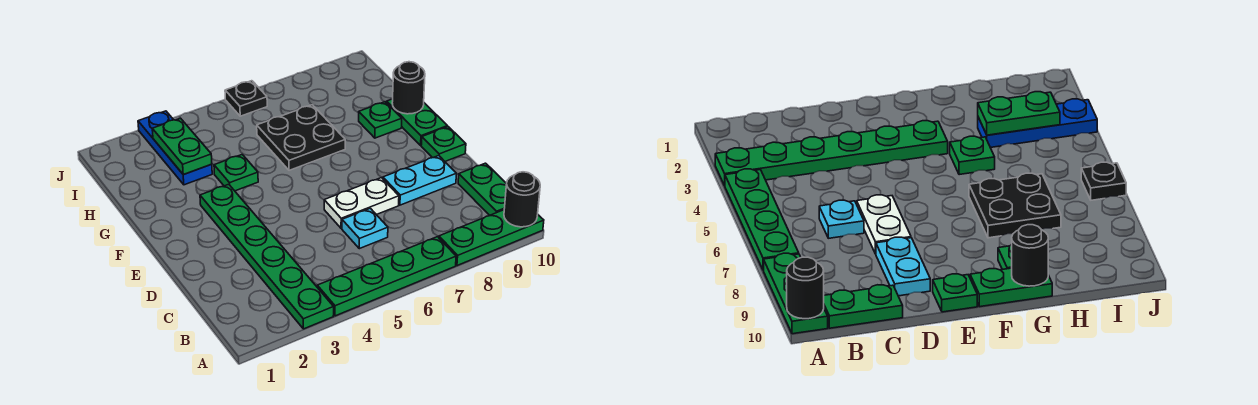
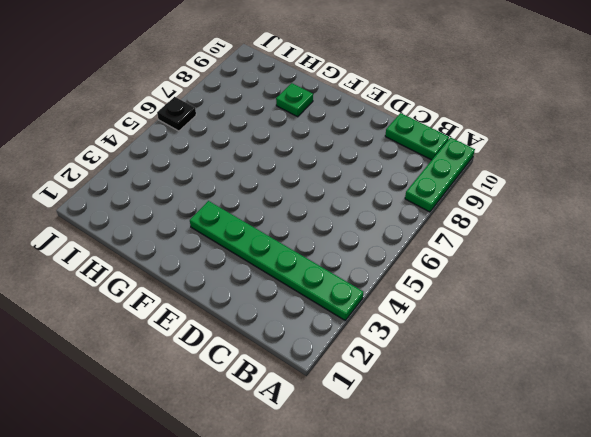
none -> green 1x4 plate [317,237,456,316]
none -> cyan 1x1 plate [342,208,388,249]
none -> white 1x2 plate [324,178,399,228]

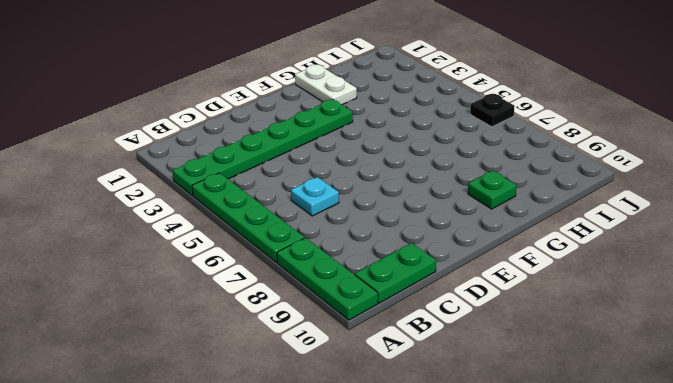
white 1x2 plate [295,65,357,105] -> white 1x2 plate moved to [324,178,399,228]
none -> cyan 1x2 plate [383,156,457,205]
none -> green 1x1 plate [421,127,466,161]
none -> green 1x2 plate [386,99,447,145]

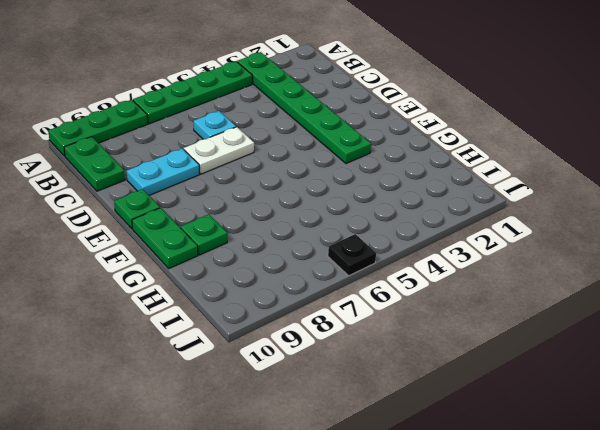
none -> green 1x1 plate [214,155,258,191]
none -> black 2x2 plate [257,105,345,170]
none -> blue 1x3 plate [138,111,212,185]

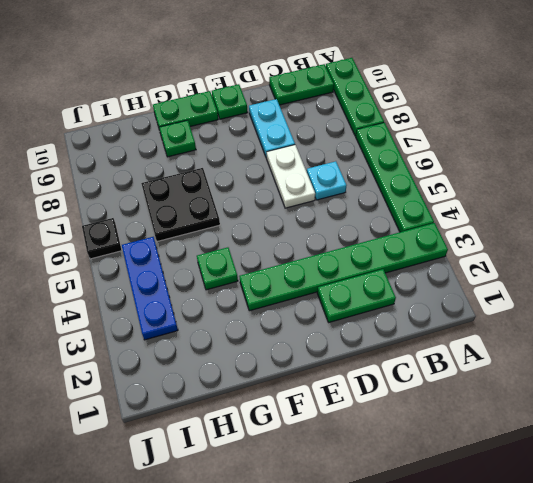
green 1x2 plate [317,269,396,322] -> green 1x2 plate moved to [152,118,212,175]
blue 1x3 plate [122,237,178,340] -> blue 1x3 plate turned to [138,111,212,185]
none -> black 1x1 round brick [504,172,540,227]
none -> black 1x1 round brick [392,62,425,114]

